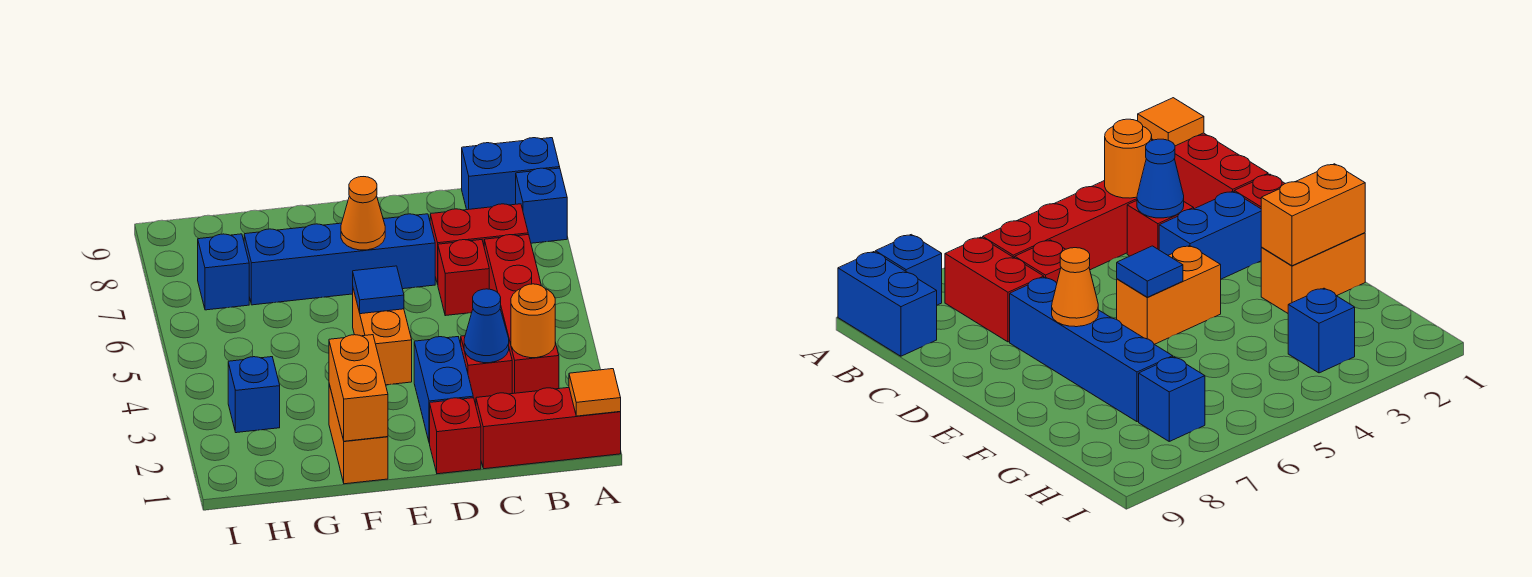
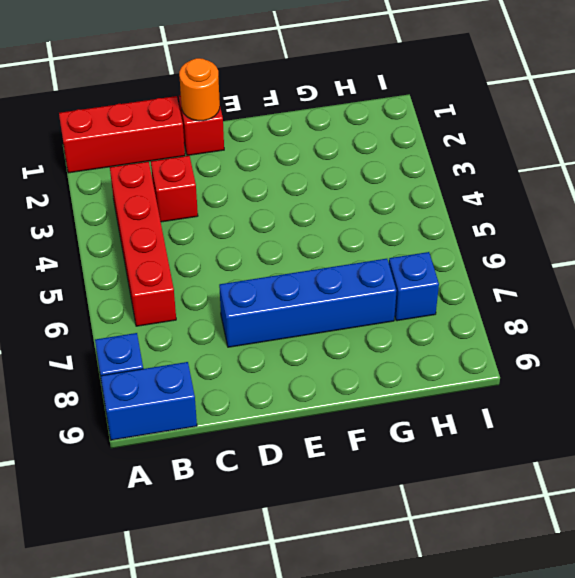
orange 1x1 round brick [179,58,220,121] -> orange 1x1 round brick moved to [511,284,555,358]
none -> red 1x2 brick [430,204,528,284]
none -> red 1x1 brick [438,240,489,316]
none -> blue 1x2 brick [414,337,473,443]

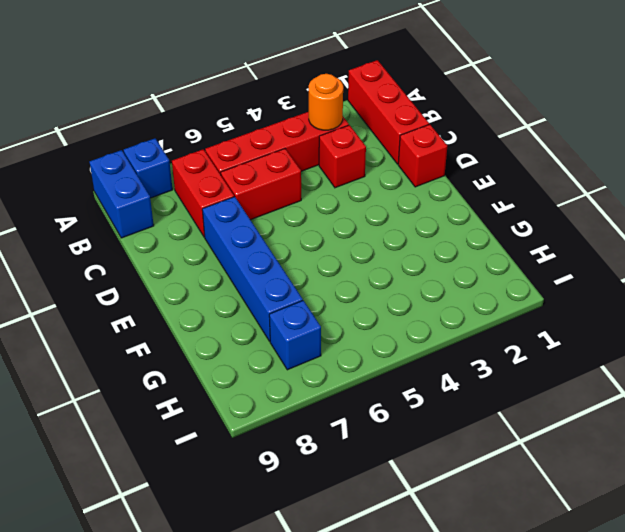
red 1x2 brick [221,149,301,220] -> red 1x1 brick [438,240,489,316]
none -> blue 1x2 brick [414,337,473,443]
none -> orange 1x2 brick [353,289,412,385]
none -> orange 1x2 brick [329,384,388,484]

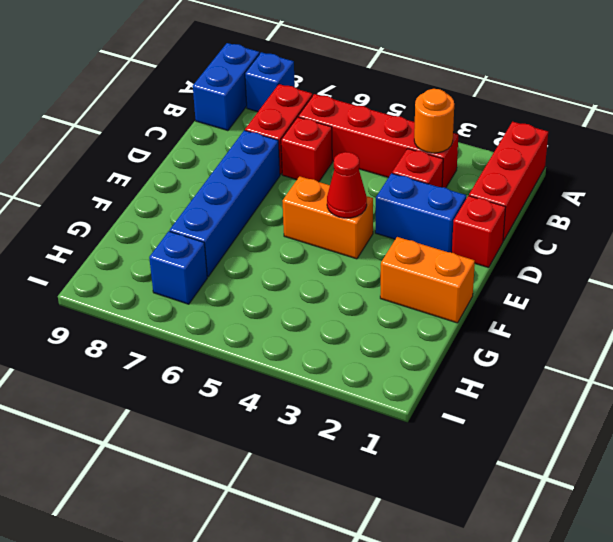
red 1x1 cone [327,152,367,218] -> none
none -> blue 1x1 brick [228,357,280,433]
none -> orange 1x1 tile [569,369,621,416]
none -> blue 1x1 cone [464,289,509,363]

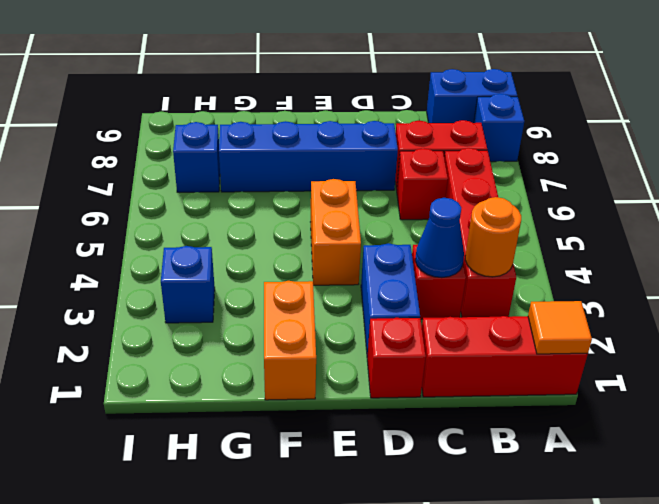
none -> blue 1x1 tile [353,266,404,314]
none -> orange 1x1 cone [341,177,385,250]
none -> orange 1x2 brick [329,335,388,441]

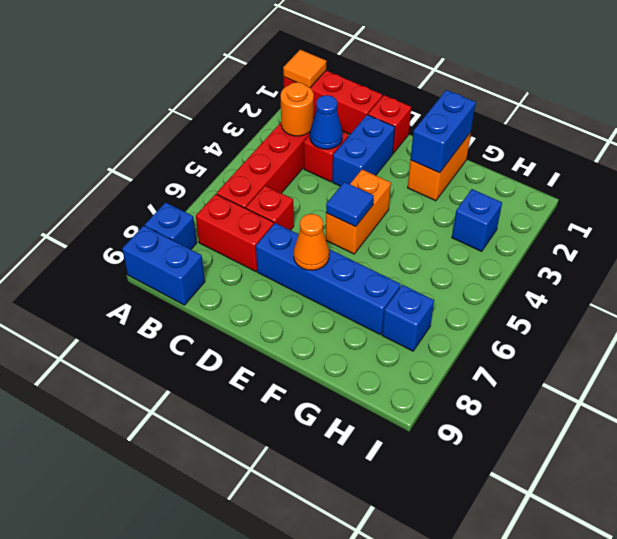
blue 1x2 brick [411,90,476,173] -> orange 1x2 brick [329,335,388,441]

